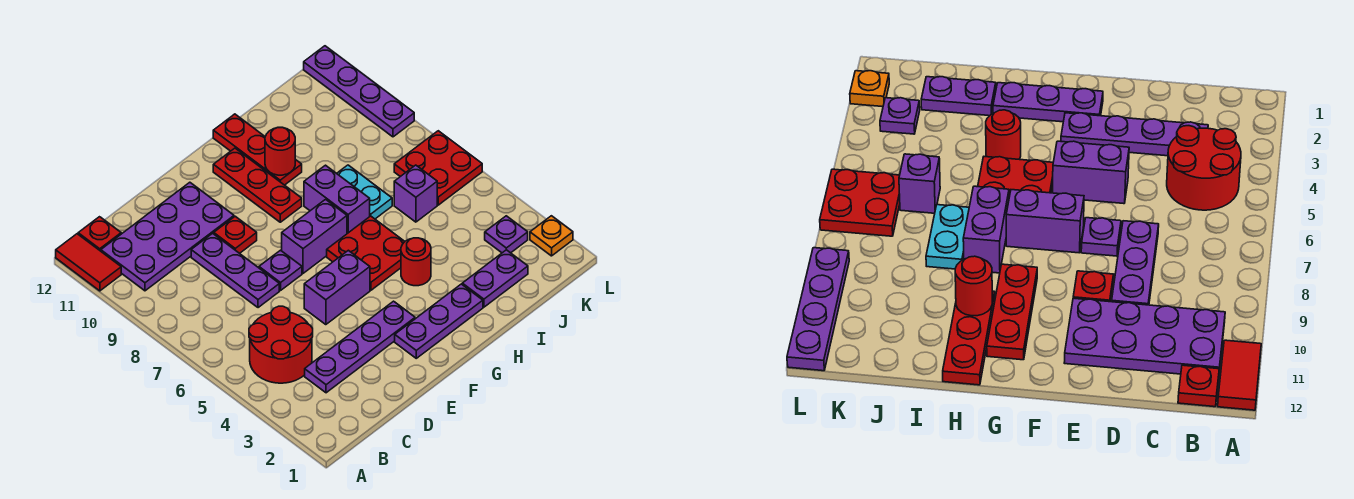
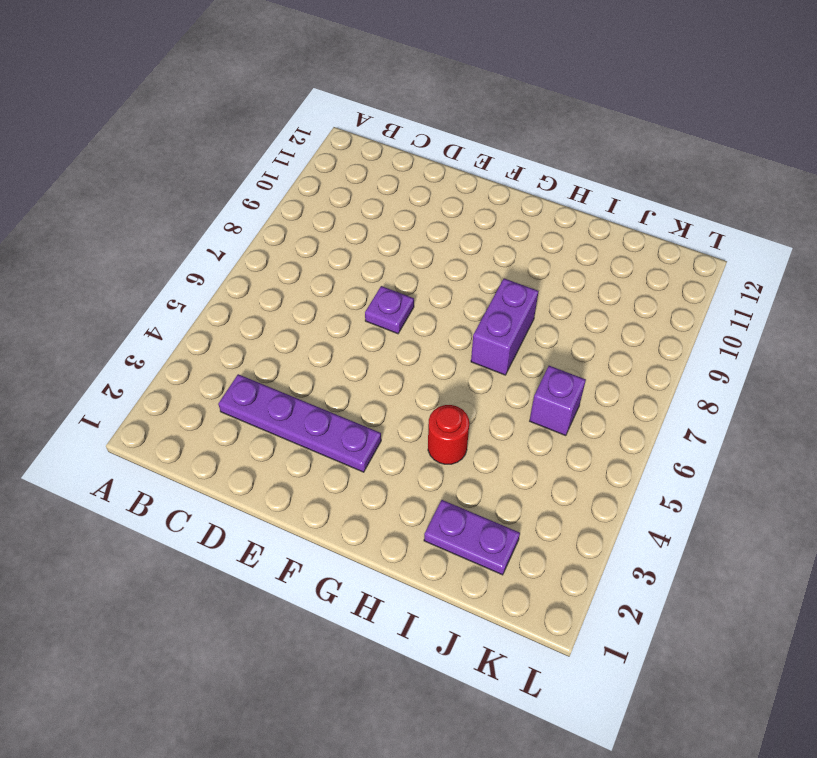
none -> red 1x2 tile [56,234,121,291]
none -> red 2x2 round brick [249,306,313,383]
none -> purple 2x4 plate [101,182,234,291]

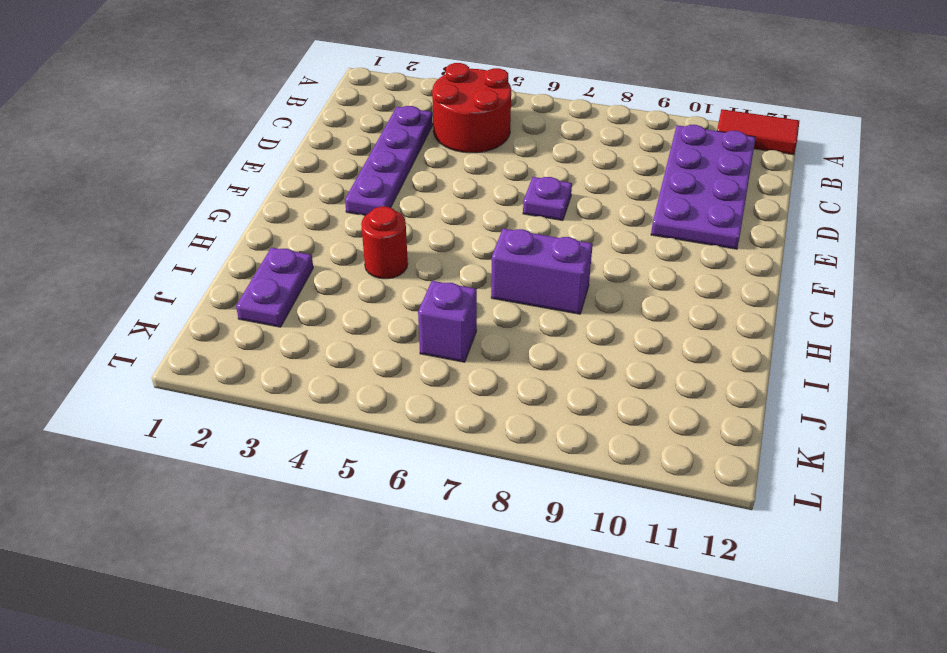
none -> red 1x1 plate [78,217,121,251]
none -> purple 1x3 plate [191,233,279,308]
none -> purple 1x2 brick [304,250,370,325]

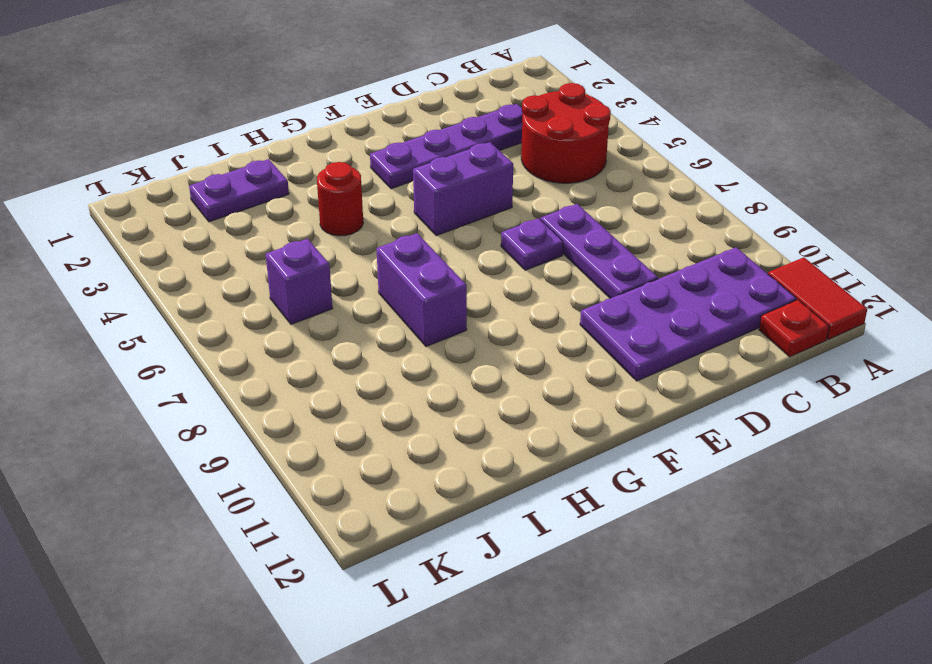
none -> red 1x1 plate [214,216,257,253]
none -> purple 1x3 plate [395,284,483,358]
none -> purple 1x2 brick [282,199,347,273]

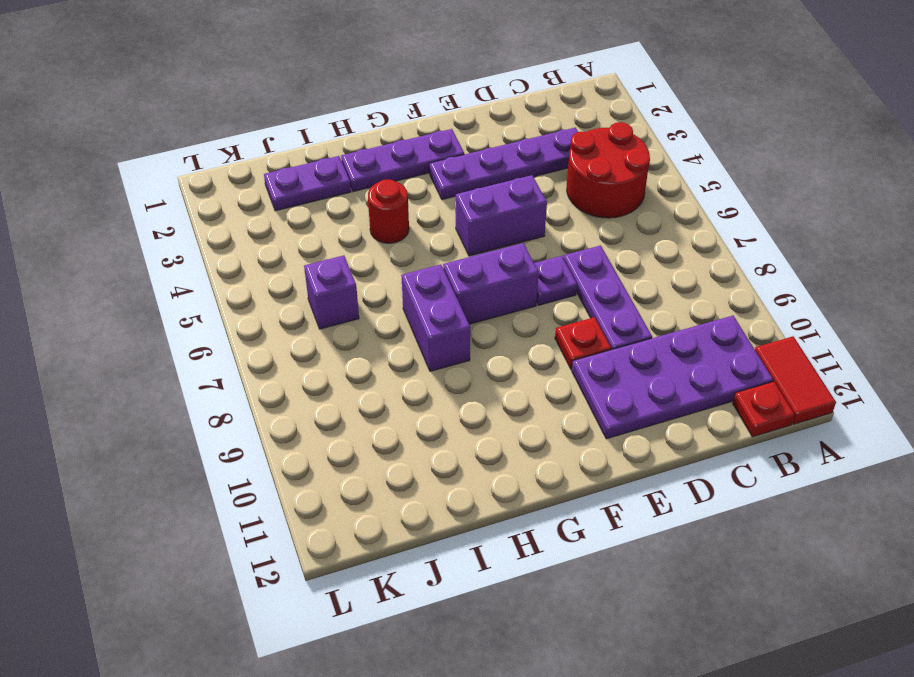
none -> red 2x2 plate [327,216,405,290]
none -> red 1x3 plate [213,148,302,222]
none -> red 1x3 plate [213,114,302,185]

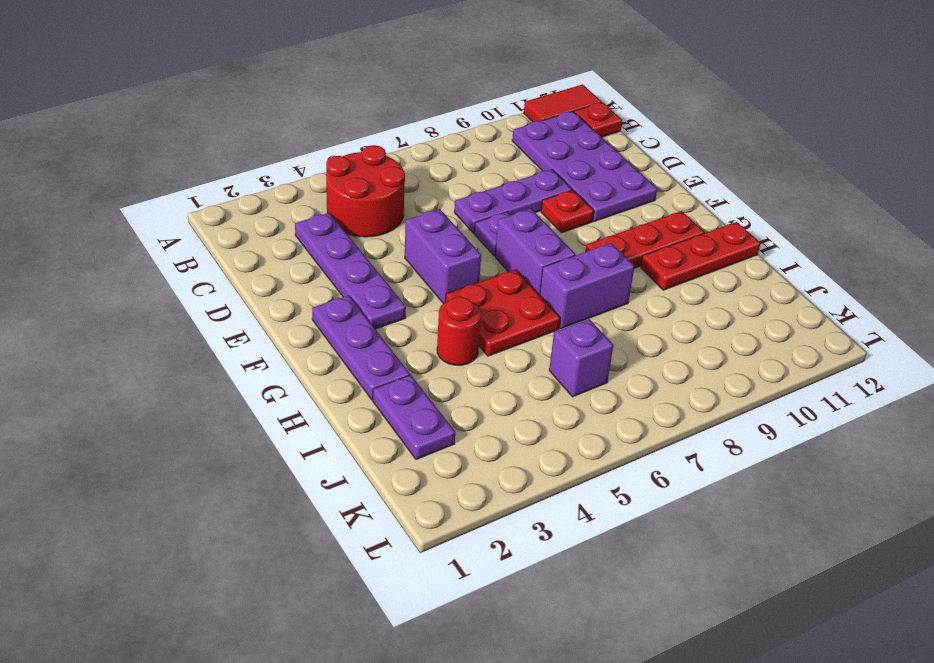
none -> cyan 1x2 plate [337,165,392,219]
none -> purple 1x1 plate [485,216,528,253]
none -> red 2x2 plate [394,131,482,205]

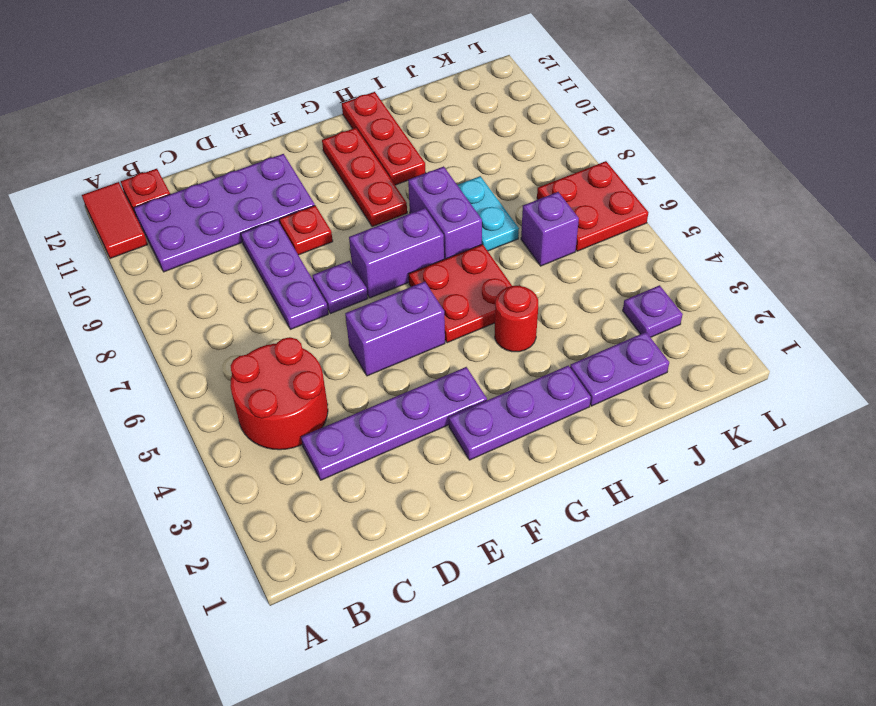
none -> orange 1x1 plate [530,216,573,256]
none -> purple 1x4 plate [304,46,414,137]
none -> red 1x1 round brick [265,128,295,175]

